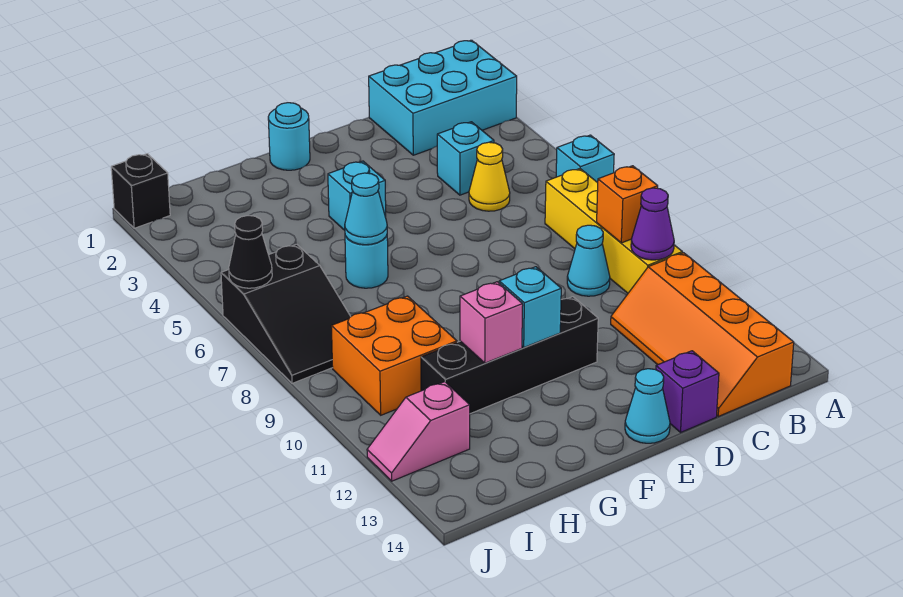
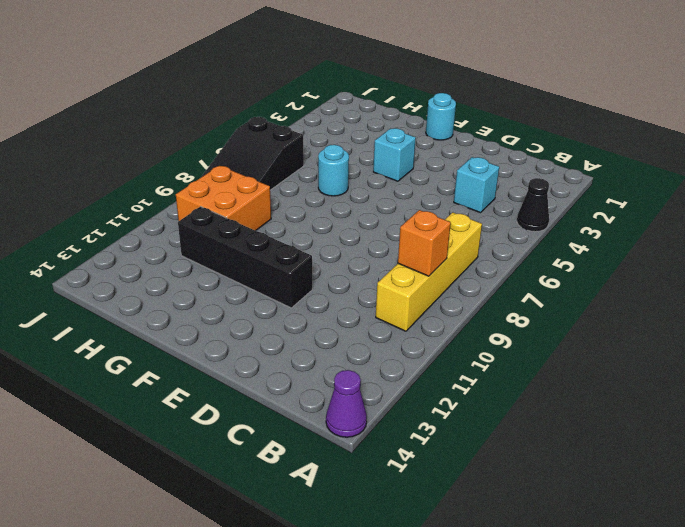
black 1x1 cone [517,178,549,232] -> black 1x1 cone moved to [229,216,272,288]
purple 1x1 cone [326,370,367,437] -> purple 1x1 cone moved to [631,188,674,260]
none -> cyan 2x3 brick [369,40,517,155]
none -> cyan 1x1 brick [556,135,614,183]
none -> orange 2x4 slope [611,253,794,416]

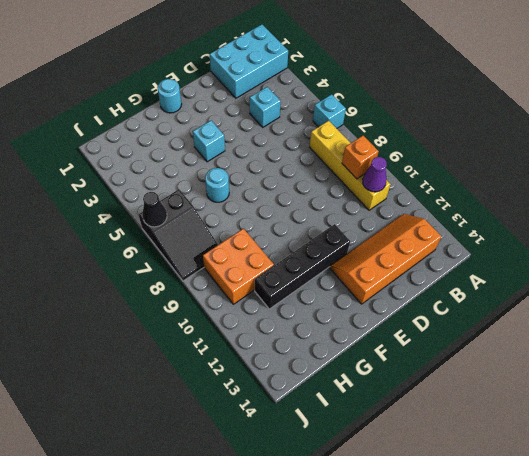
orange 2x4 slope [330,214,441,304] -> orange 2x4 slope turned to [611,253,794,416]
none -> yellow 1x1 cone [469,142,510,211]
none -> cyan 1x1 cone [567,225,610,296]
none -> purple 1x1 brick [656,351,719,432]

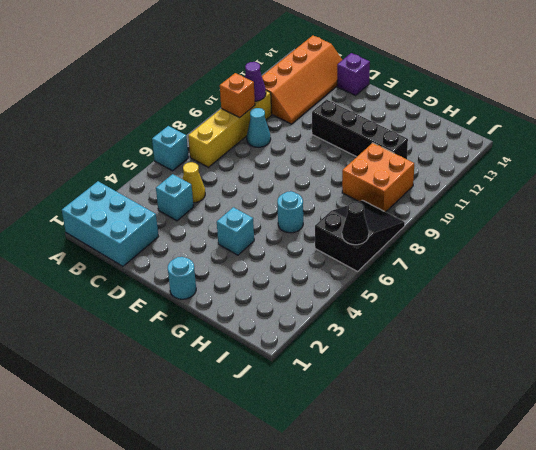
none -> cyan 1x1 cone [625,369,670,443]
none -> pink 1x2 slope [367,382,470,481]
none -> black 1x1 brick [111,154,170,228]

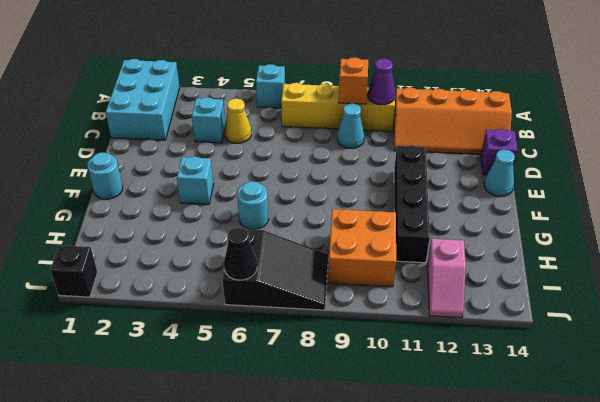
none -> cyan 1x1 brick [499,267,561,347]
none -> cyan 1x1 cone [345,173,387,245]
none -> pink 1x1 brick [460,282,523,363]

